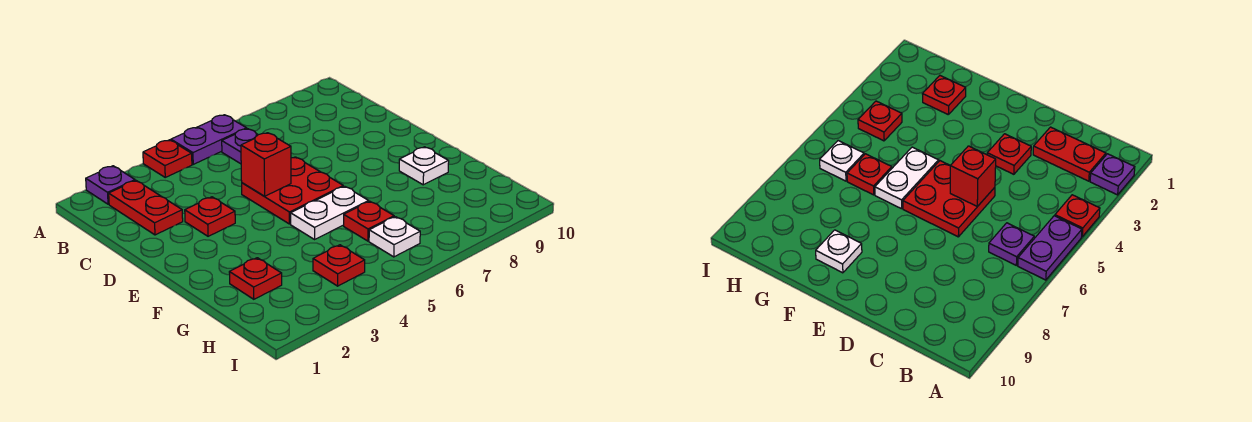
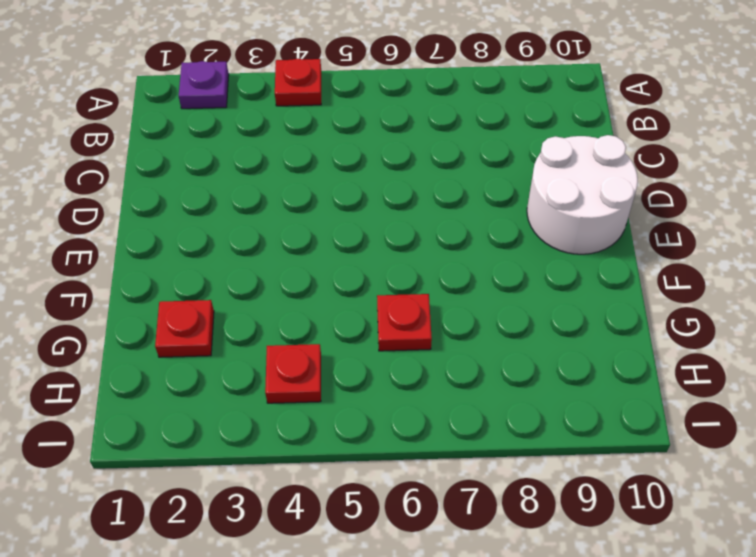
white 2x2 round brick [527,135,638,254] -> none
none -> purple 1x2 plate [171,115,247,164]
none -> red 1x2 plate [109,181,183,235]
none -> purple 1x1 plate [222,129,258,164]

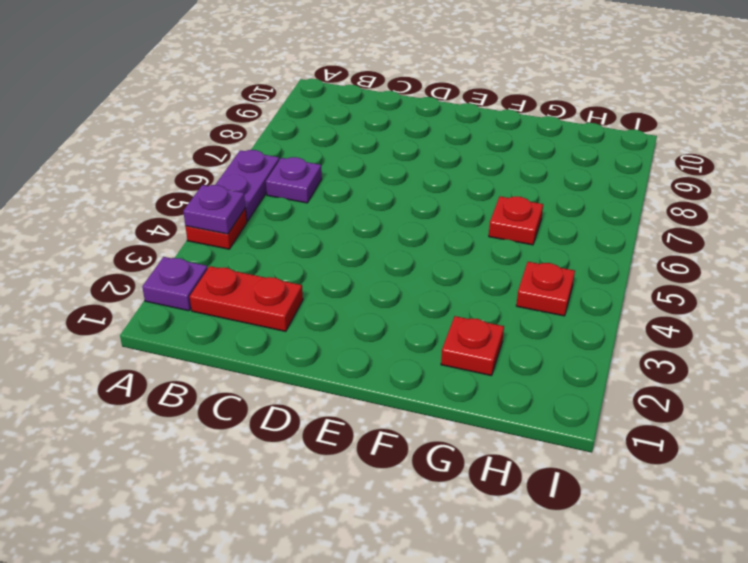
purple 1x1 plate [183,185,245,234] -> none
none -> red 1x1 plate [185,197,235,236]
none -> red 2x2 plate [242,157,343,224]
none -> white 1x2 plate [291,186,369,239]

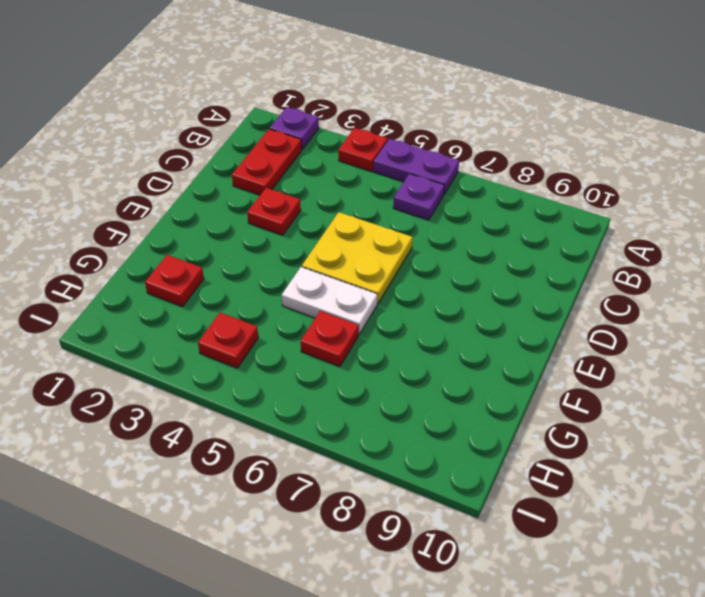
yellow 2x2 plate [302,212,413,304] -> red 2x2 plate [242,157,343,224]
none -> white 1x1 plate [399,147,449,185]
none -> white 1x1 plate [369,217,420,257]
none -> red 1x1 brick [241,133,291,196]

